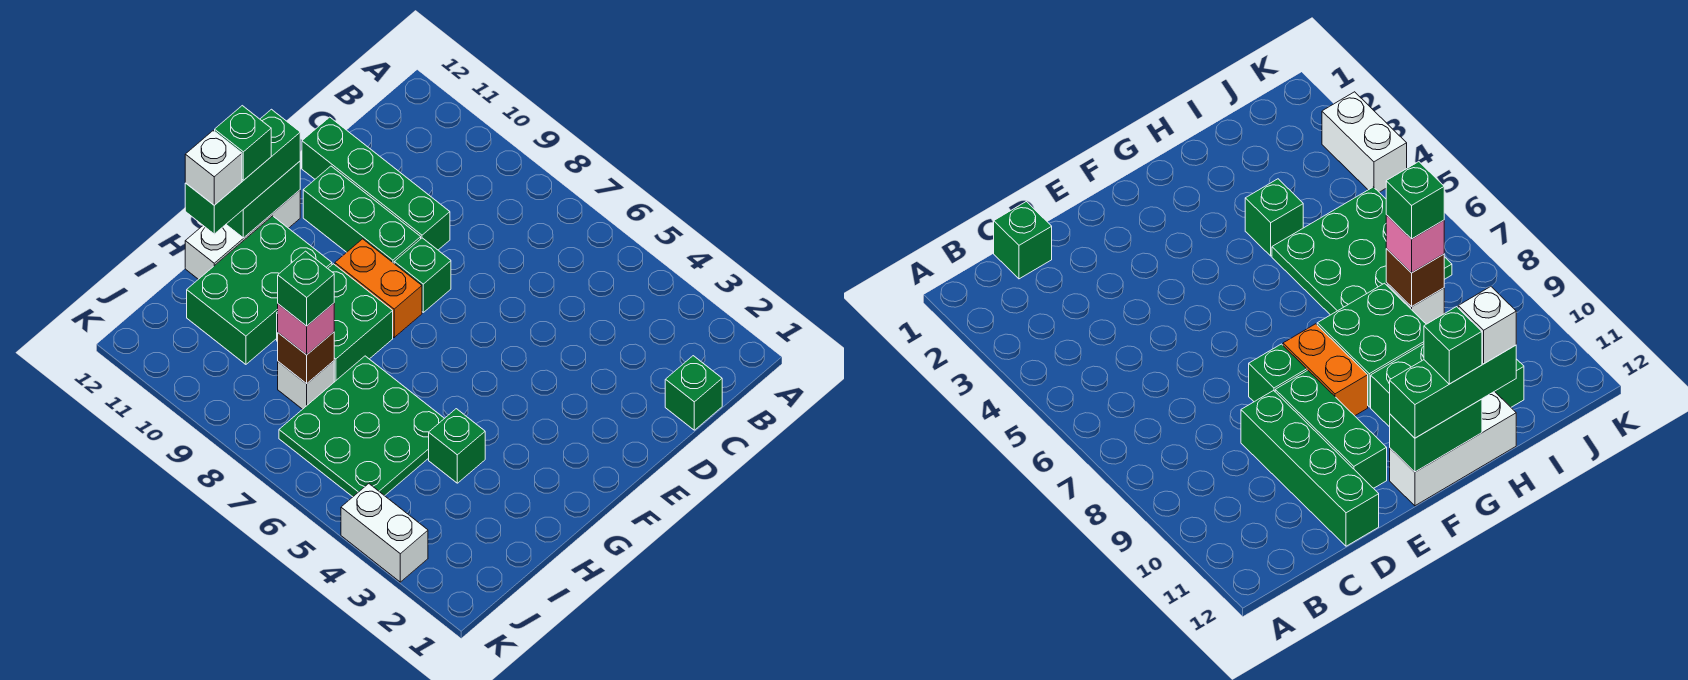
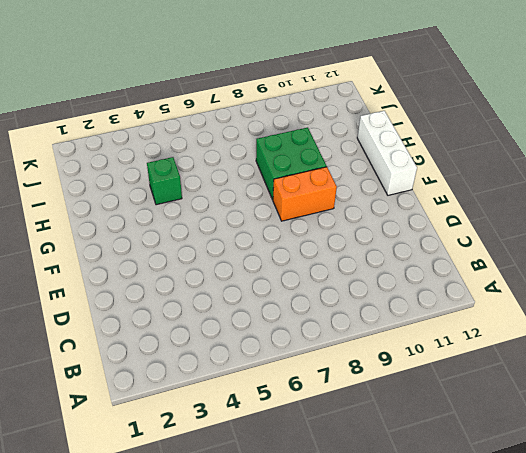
none -> green 1x1 brick [665,356,722,430]
none -> green 1x4 brick [302,117,450,250]
none -> green 1x1 brick [394,238,451,312]

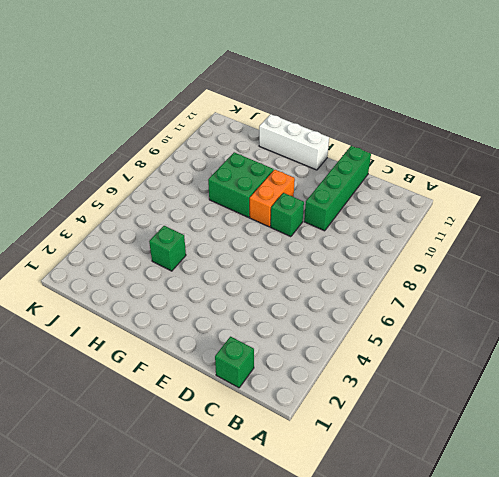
none -> green 1x3 brick [303,166,421,263]
none -> green 2x3 brick [187,216,332,364]
none -> green 3x3 plate [279,356,444,497]

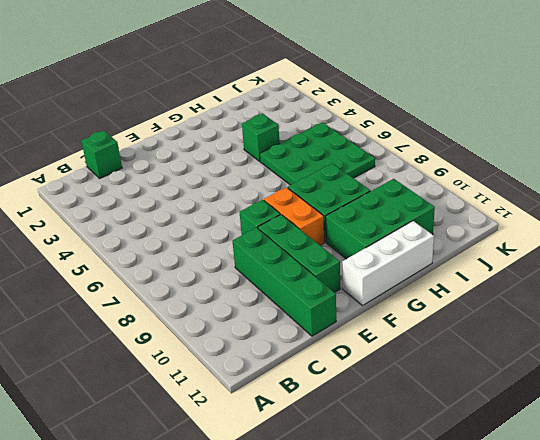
none -> white 1x1 brick [278,361,334,409]
none -> white 1x2 brick [341,484,428,582]
none -> green 1x2 brick [226,161,300,238]

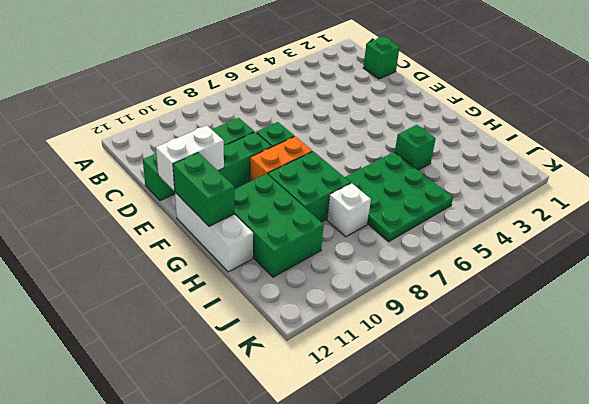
white 1x2 brick [156,125,224,191] -> white 1x2 brick moved to [341,484,428,582]
none -> brown 1x1 brick [278,332,334,384]
none -> green 1x3 brick [185,109,300,234]
none -> pink 1x1 brick [278,303,334,355]

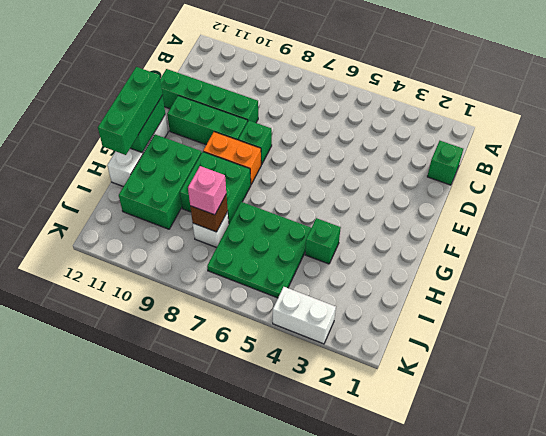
none -> green 1x1 brick [215,106,271,180]
none -> white 1x1 brick [185,131,242,205]
none -> green 1x1 brick [278,251,334,326]

